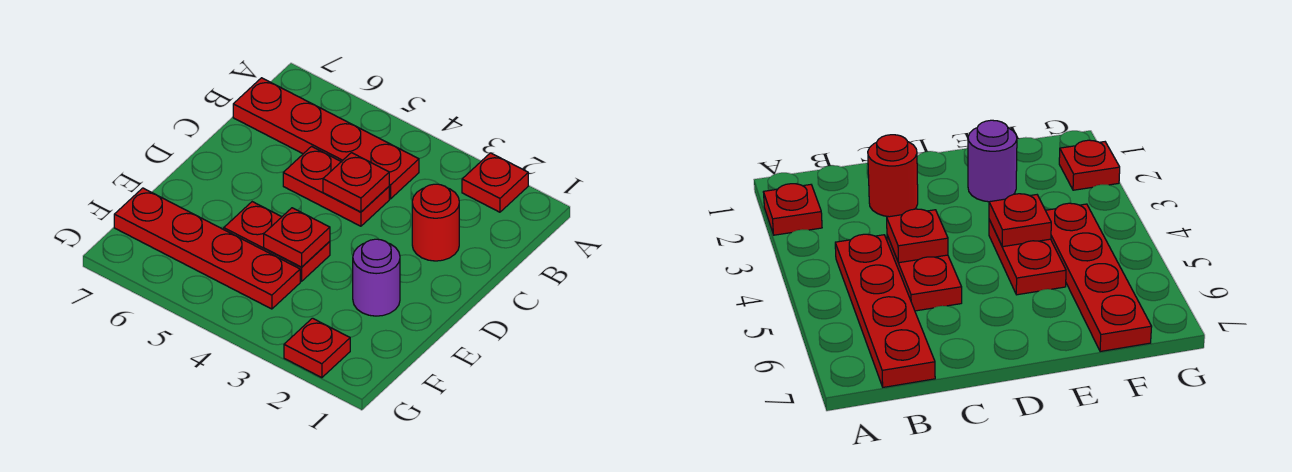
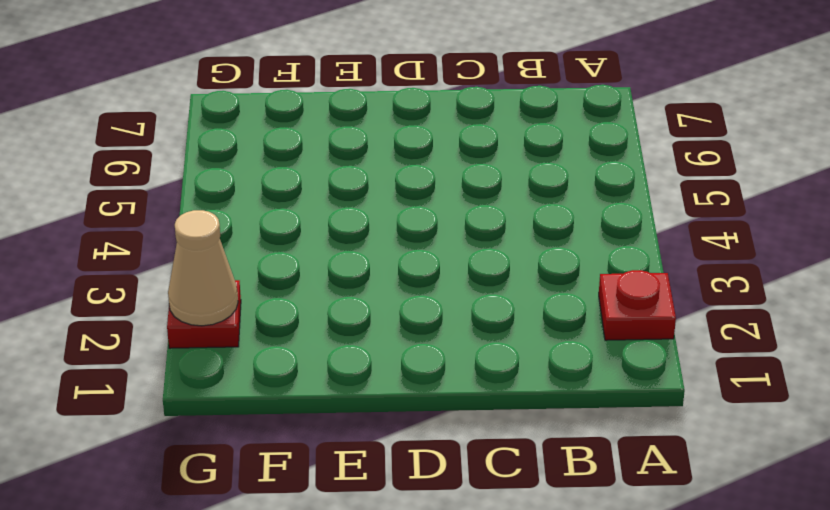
tan 1x1 cone [168,210,238,326] -> none
none -> red 1x4 plate [233,78,419,199]
none -> red 1x1 round brick [412,184,459,261]

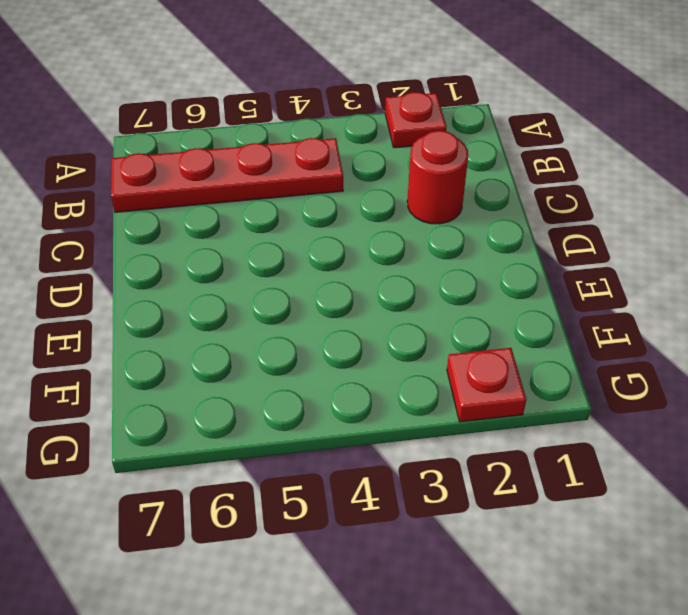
none -> red 1x2 plate [283,146,389,226]
none -> purple 1x1 round brick [353,239,400,316]

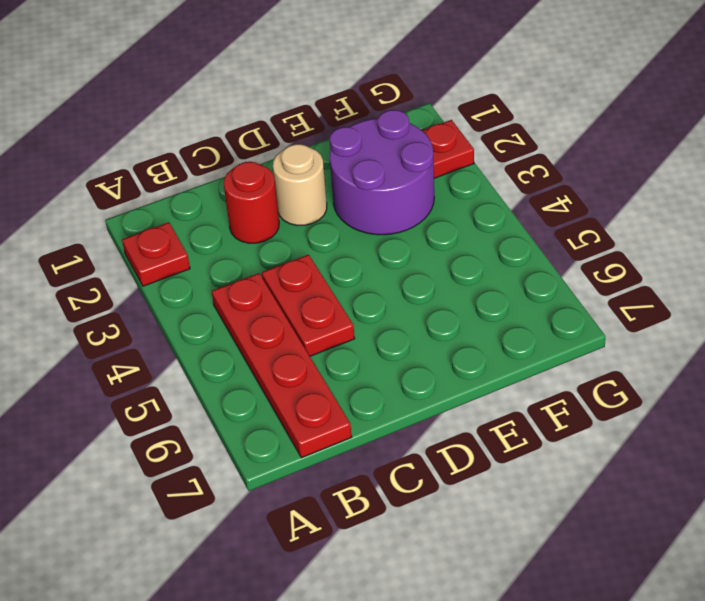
tan 1x1 round brick [273,144,327,226] -> none
purple 2x2 round brick [330,110,434,235] -> purple 1x1 round brick [353,239,400,316]
none -> red 1x2 plate [224,202,330,281]
none -> red 1x4 plate [114,188,300,309]

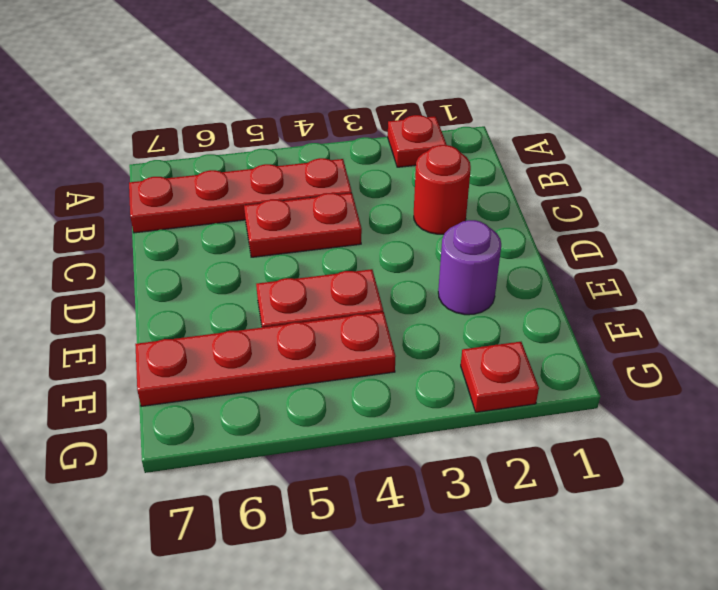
none -> red 1x1 plate [323,153,389,212]
none -> red 1x1 plate [264,208,330,267]

